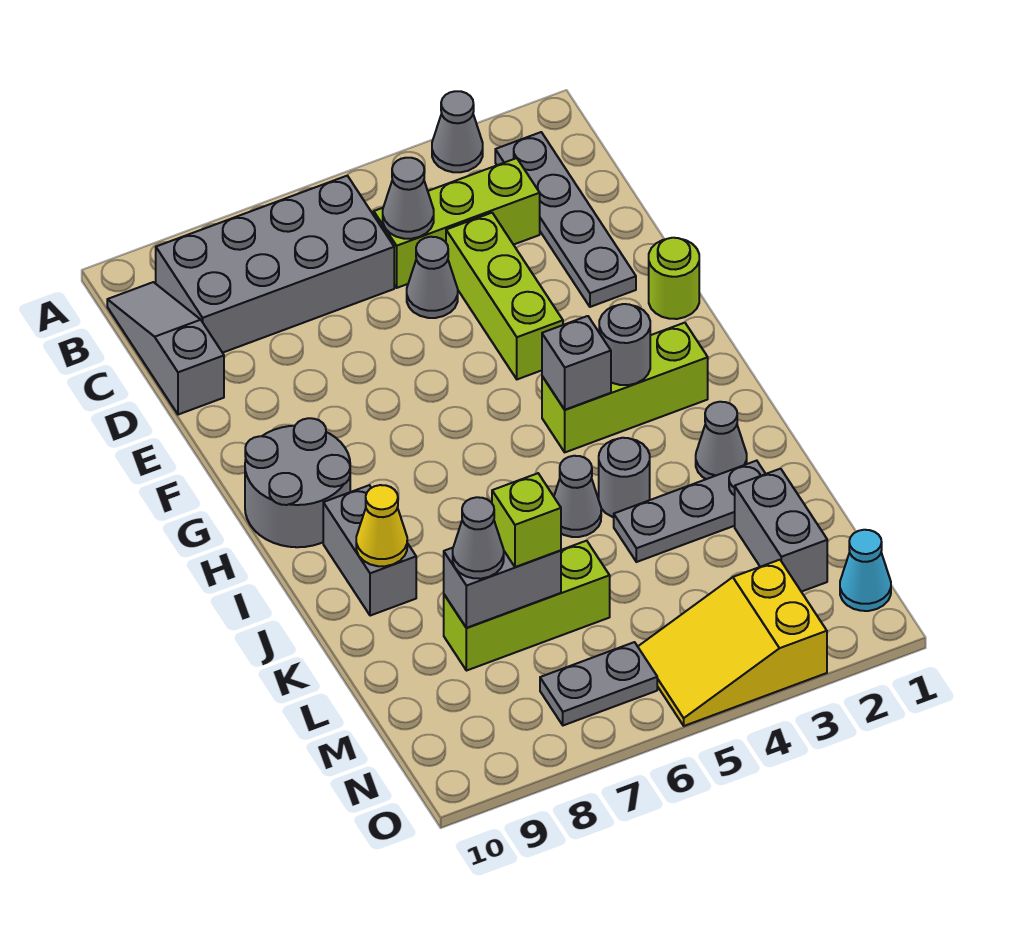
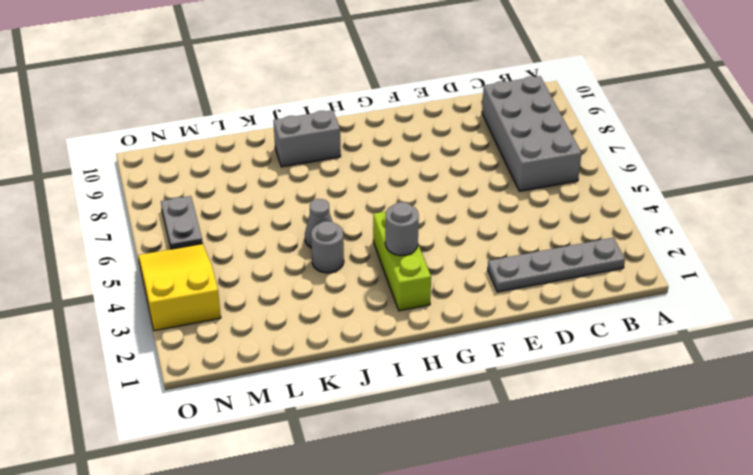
none -> grey 1x1 cone [432,91,483,172]
none -> grey 1x3 slope [107,282,224,415]
none -> lime 1x3 brick [374,158,540,288]

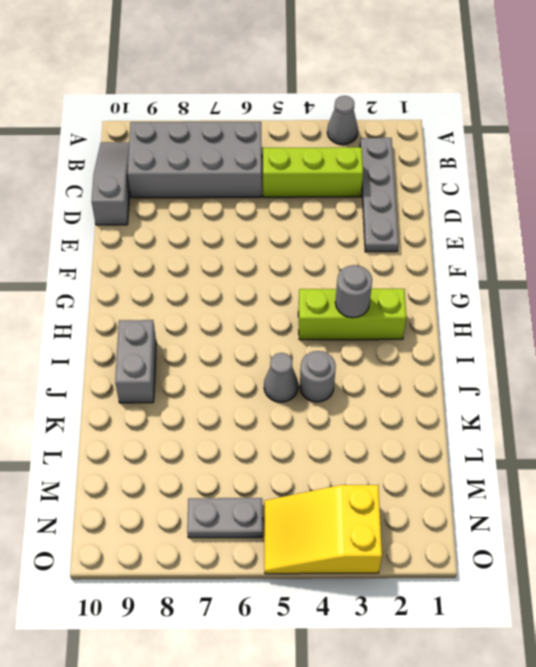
none -> lime 1x3 brick [446,213,563,379]
none -> grey 1x1 cone [407,237,458,318]
none -> lime 1x1 round brick [649,238,699,319]

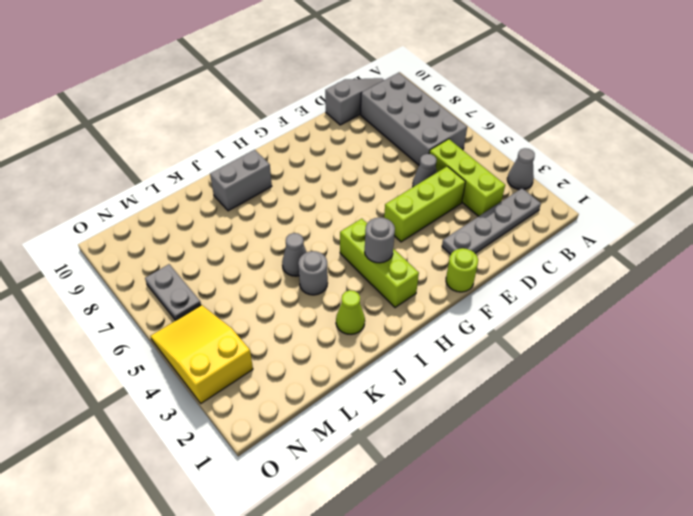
lime 1x1 cone [336,290,365,334] -> grey 1x1 cone [696,402,747,479]
none -> grey 2x2 round brick [245,418,350,547]
none -> grey 1x3 plate [614,461,765,562]
none -> grey 1x2 brick [735,469,827,592]

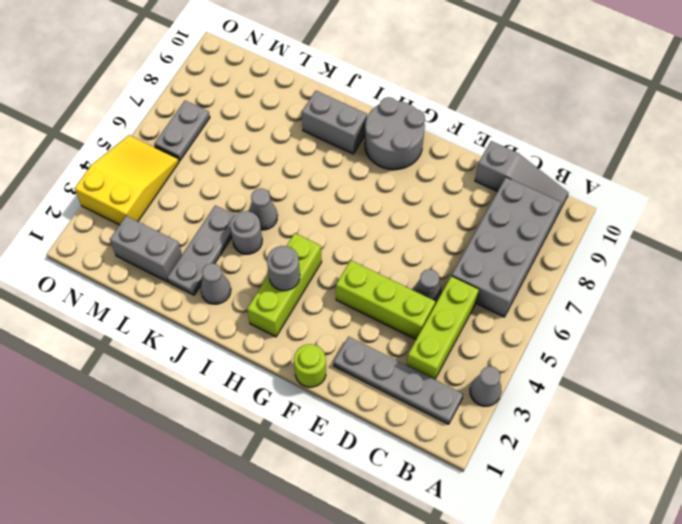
none -> lime 1x3 brick [444,541,610,671]
none -> cyan 1x1 cone [840,530,891,611]
none -> grey 1x1 cone [383,158,434,239]

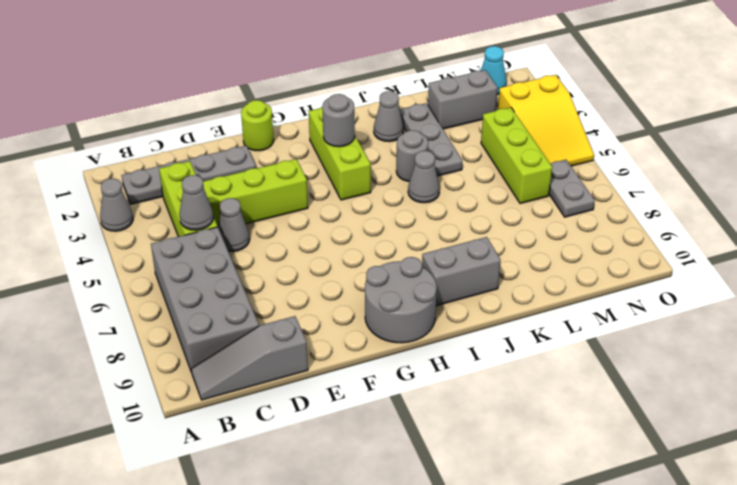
lime 1x3 brick [481,107,552,204] -> lime 1x3 brick moved to [444,541,610,671]
none -> grey 1x1 brick [542,316,611,410]
none -> yellow 1x1 cone [356,485,407,566]
none -> grey 1x2 brick [444,548,561,628]

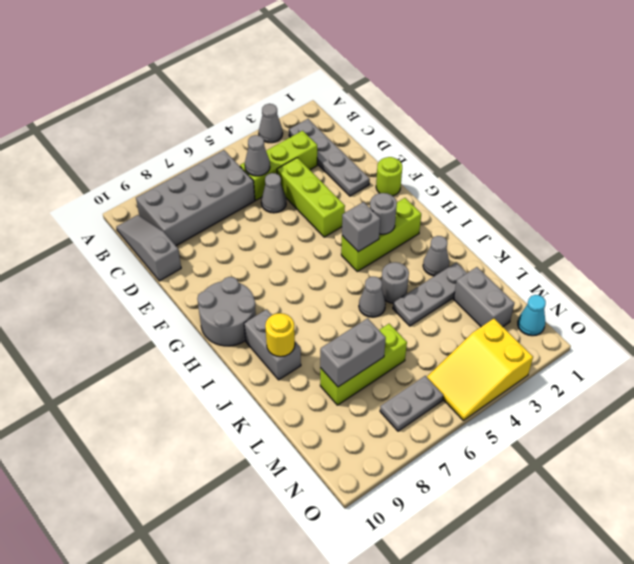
yellow 1x1 round brick [265,313,295,357] -> yellow 1x1 cone [356,485,407,566]
none -> lime 1x1 brick [492,473,561,567]
none -> grey 1x1 cone [453,497,504,579]

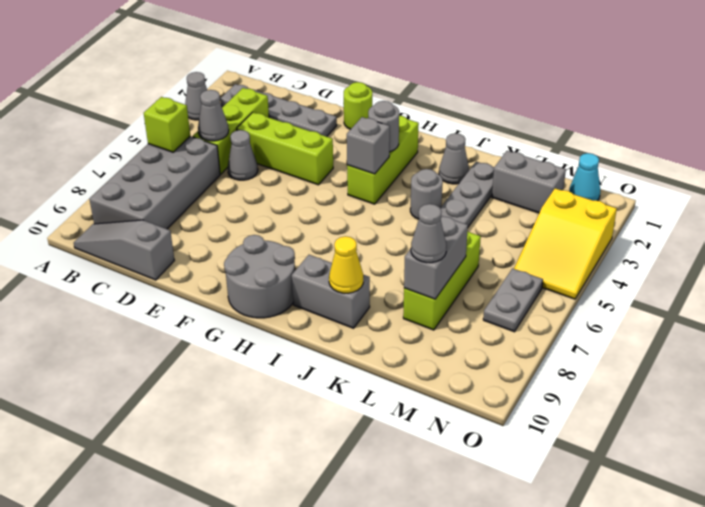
lime 1x1 brick [144,97,190,152] -> lime 1x1 brick moved to [492,473,561,567]
none -> grey 1x1 cone [554,456,601,537]

